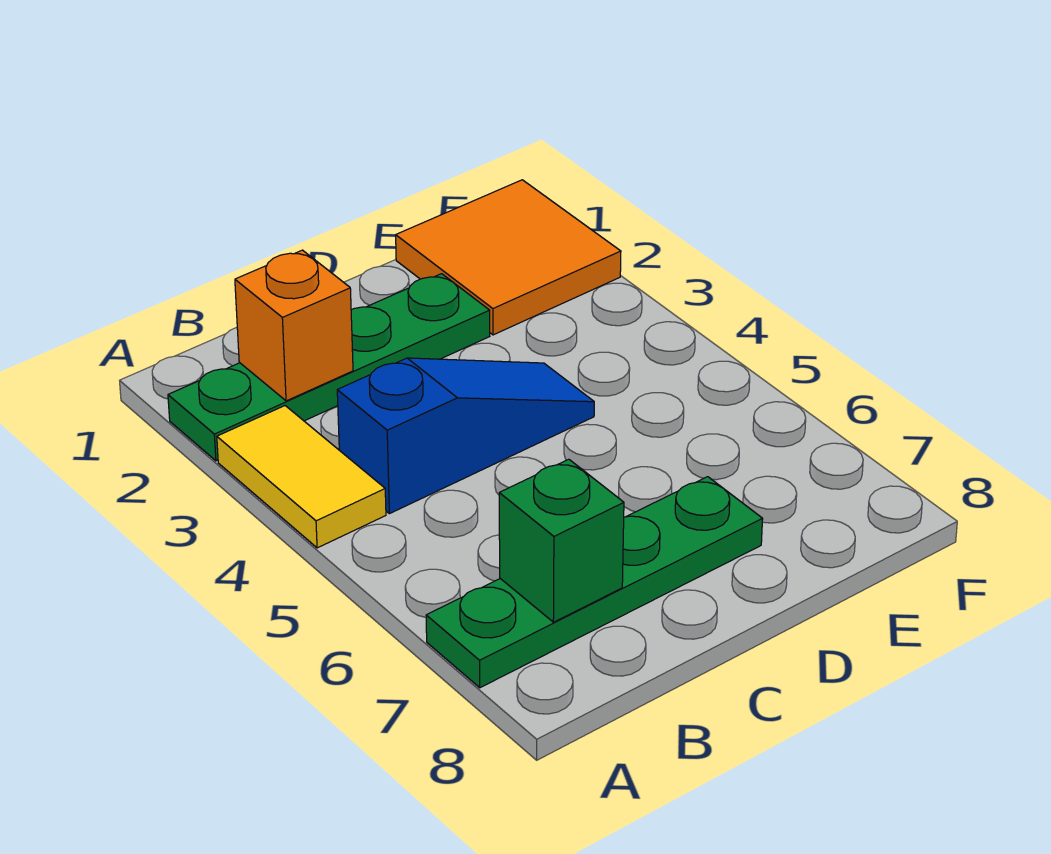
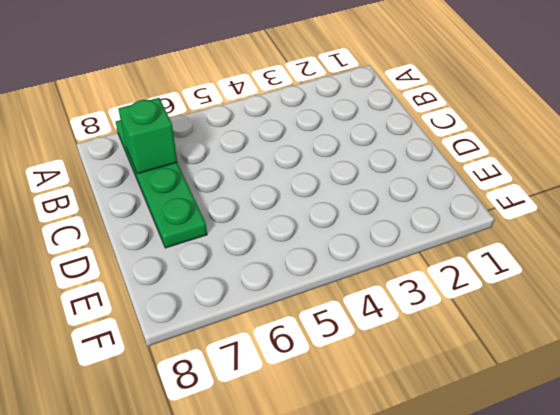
none -> green 1x4 plate [168,274,490,461]
none -> yellow 1x2 tile [217,406,386,548]

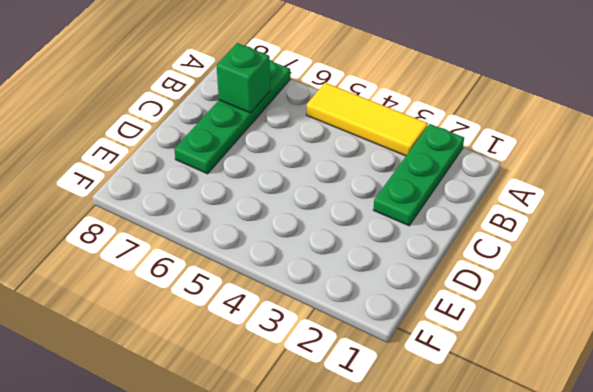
green 1x3 plate [374,124,464,226] -> green 1x4 plate [168,274,490,461]
yellow 1x3 tile [306,83,428,156] -> yellow 1x2 tile [217,406,386,548]
none -> blue 1x3 slope [337,358,594,514]
none -> orange 2x2 tile [396,180,621,335]

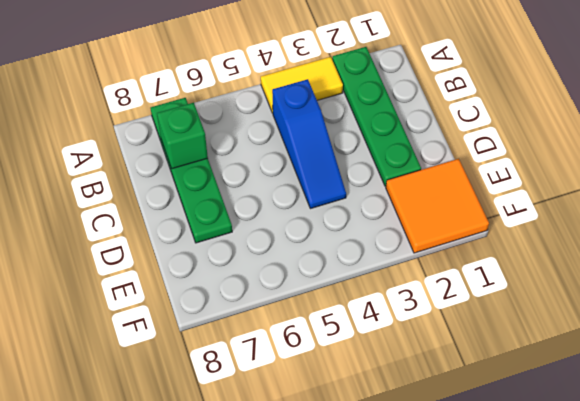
none -> orange 1x1 brick [235,250,353,401]

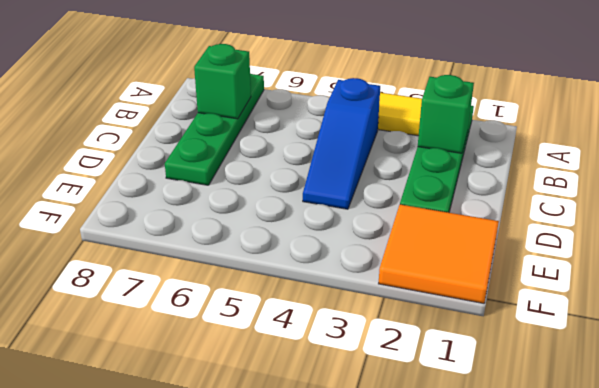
green 1x1 brick [418,75,474,153] -> orange 1x1 brick [235,250,353,401]

